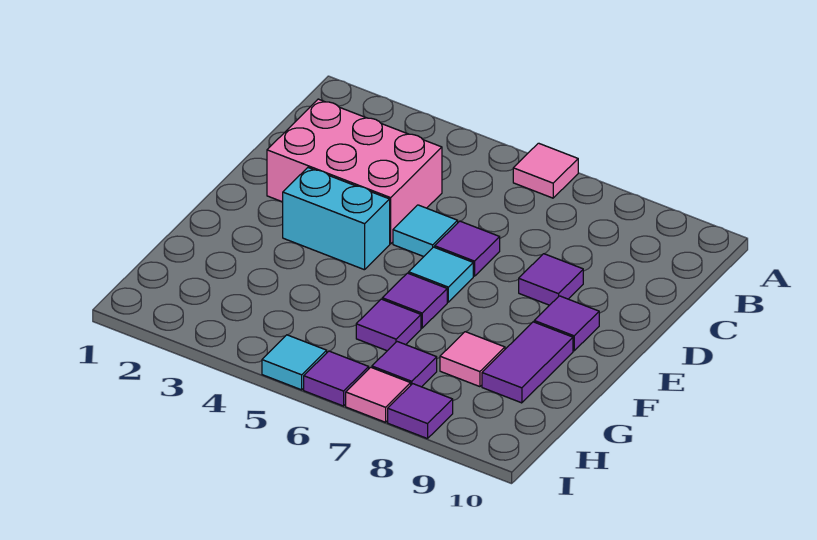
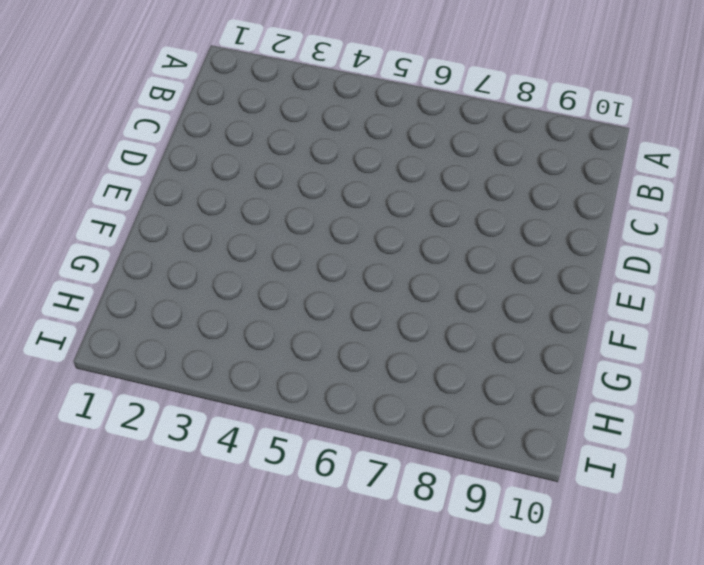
none -> pink 1x1 tile [513,143,578,198]
none -> pink 2x3 brick [267,99,442,244]
none -> cyan 1x1 tile [393,205,458,257]

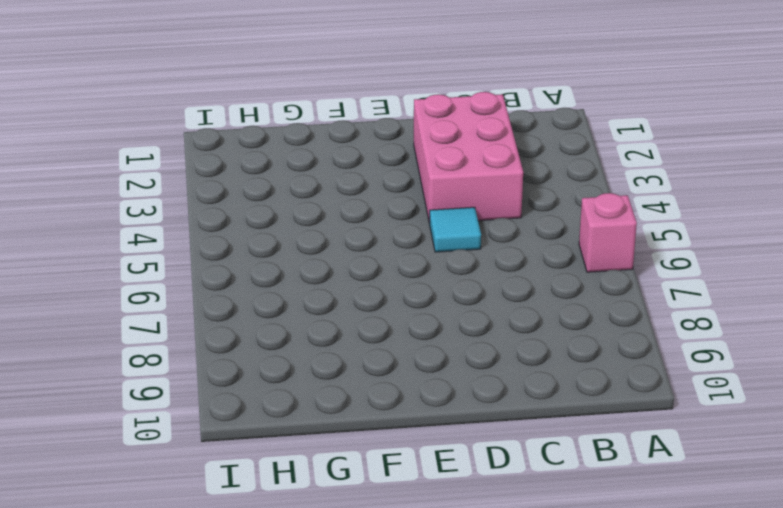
pink 1x1 brick [579,193,637,272] -> pink 1x1 tile [513,143,578,198]
none -> purple 1x1 tile [435,221,500,276]
none -> purple 1x1 tile [519,254,583,305]
none -> cyan 1x2 brick [283,168,390,270]

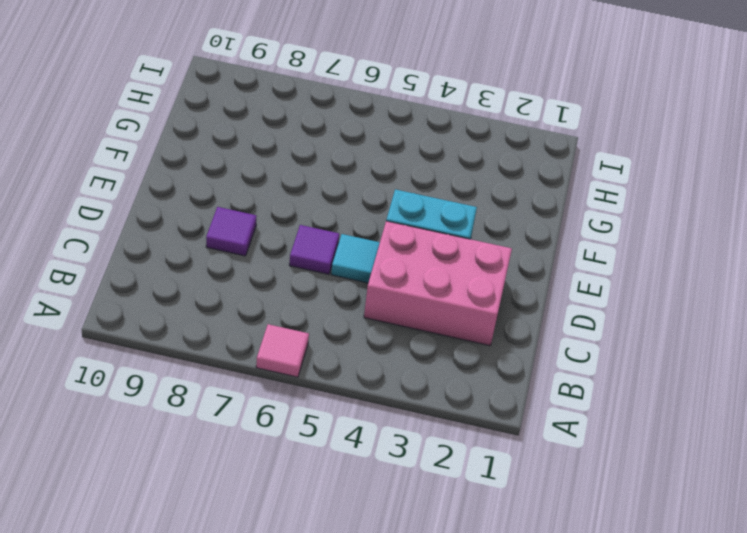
none -> cyan 1x1 tile [409,247,473,302]
none -> purple 1x1 tile [534,296,599,351]
none -> purple 1x1 tile [382,273,447,328]

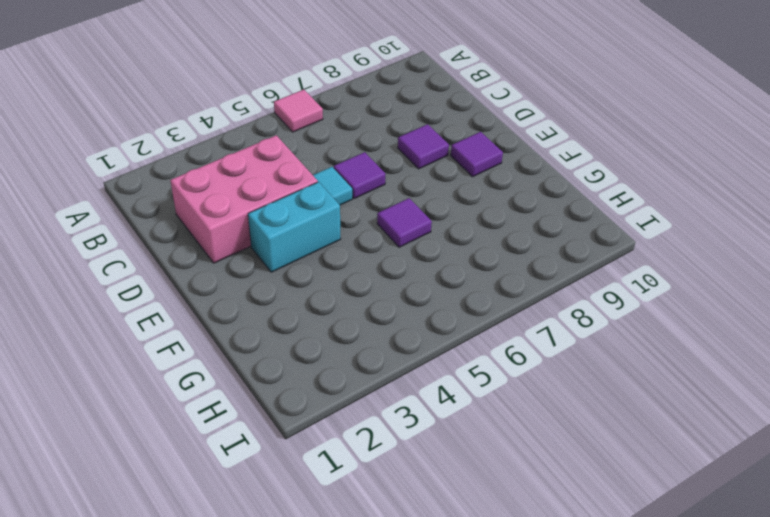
none -> cyan 1x1 tile [409,247,473,302]
none -> purple 1x2 tile [482,322,573,403]
none -> purple 1x1 tile [356,299,421,351]

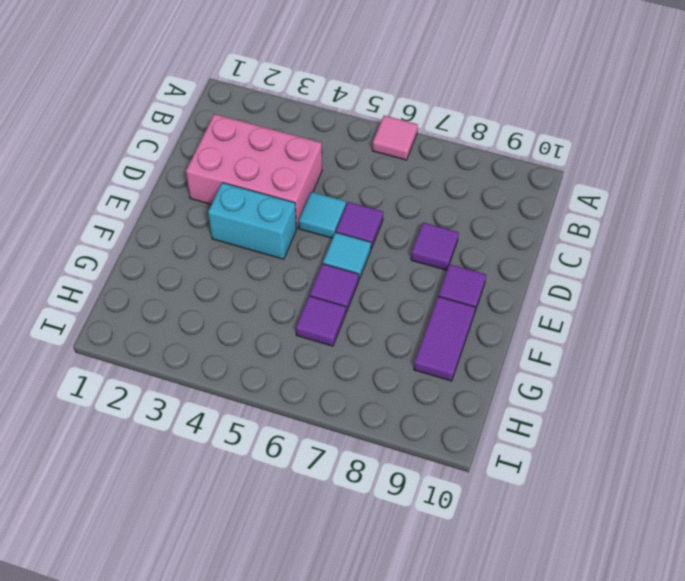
none -> pink 1x1 tile [440,332,505,387]
none -> purple 1x1 tile [372,342,437,387]
none -> cyan 1x1 tile [262,335,327,390]

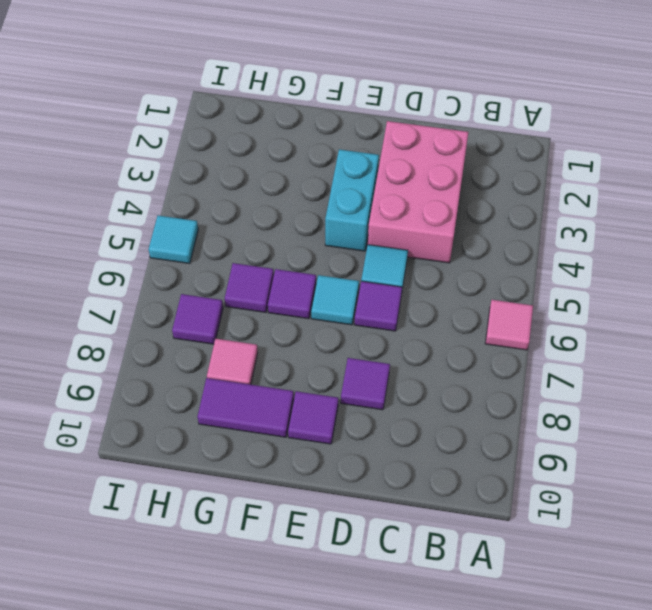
none -> purple 1x1 tile [304,351,369,406]
none -> pink 1x1 tile [346,367,411,422]
none -> purple 1x1 tile [388,384,453,439]

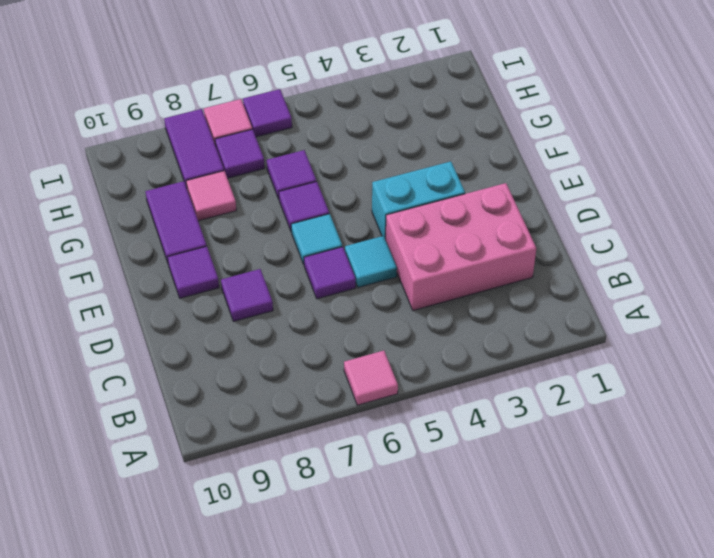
purple 1x2 tile [164,109,224,188] -> purple 1x1 tile [388,384,453,439]
none -> cyan 1x1 tile [262,335,327,390]

